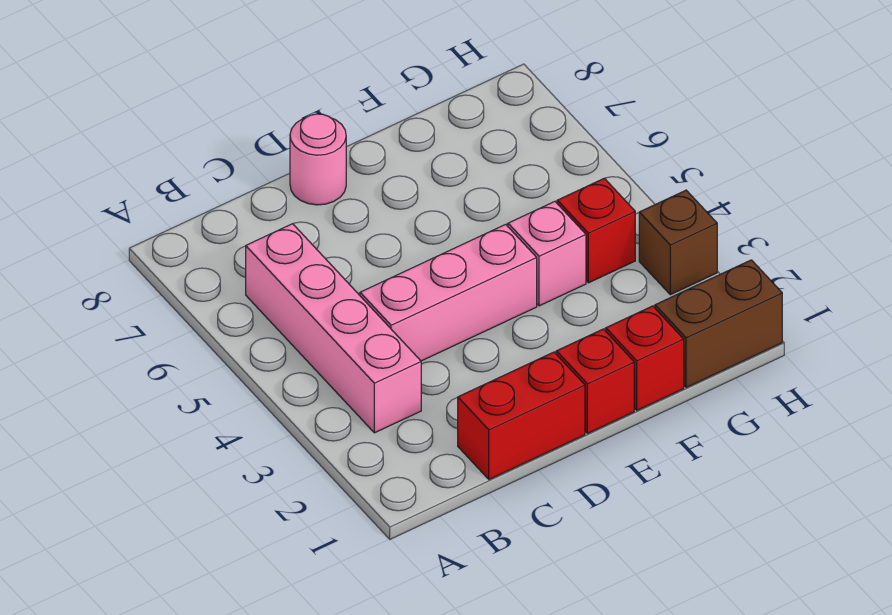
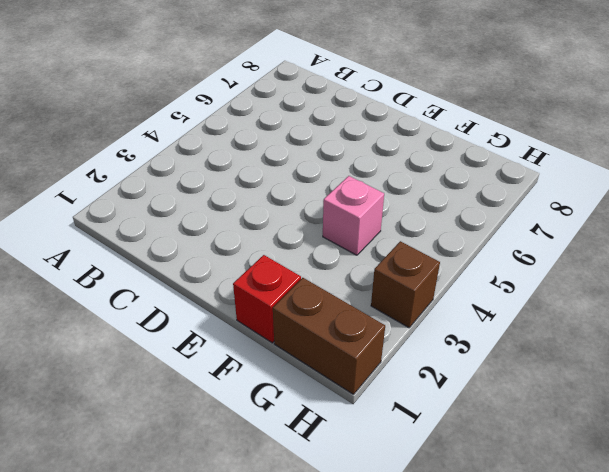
none -> pink 1x4 brick [246,224,421,433]
none -> red 1x2 brick [458,352,585,479]

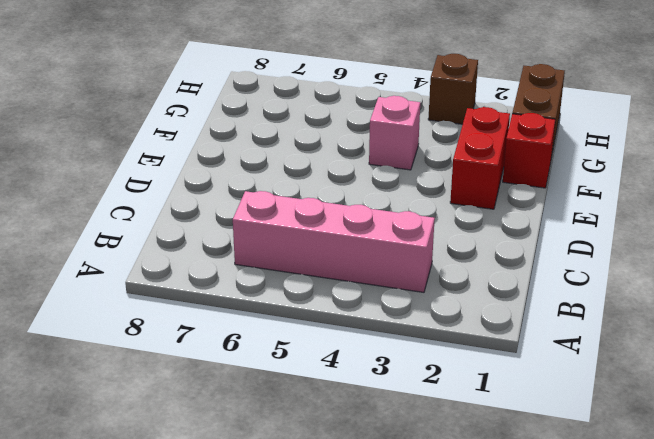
red 1x2 brick [450,107,510,209] -> red 1x2 brick moved to [458,352,585,479]
none -> pink 1x3 brick [360,224,537,361]
none -> pink 1x1 round brick [290,114,346,205]

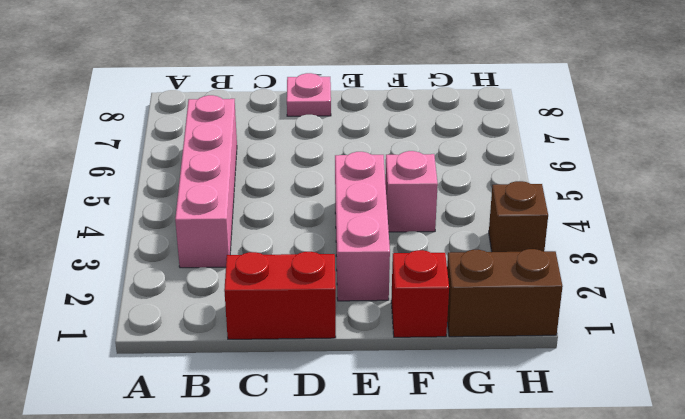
pink 1x1 plate [287,73,331,116] -> pink 1x1 round brick [290,114,346,205]
pink 1x3 brick [335,152,390,301] -> pink 1x3 brick turned to [360,224,537,361]
none -> red 1x1 brick [556,329,634,434]
none -> red 1x1 brick [557,178,635,283]

